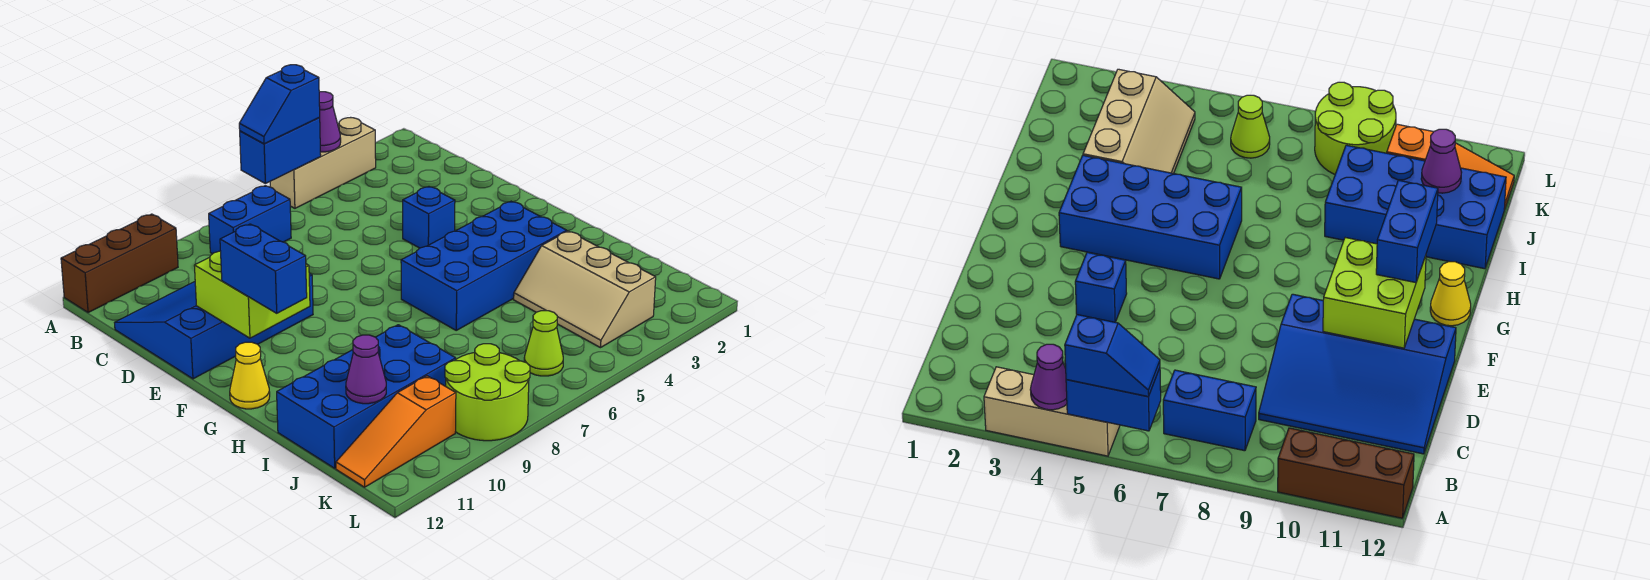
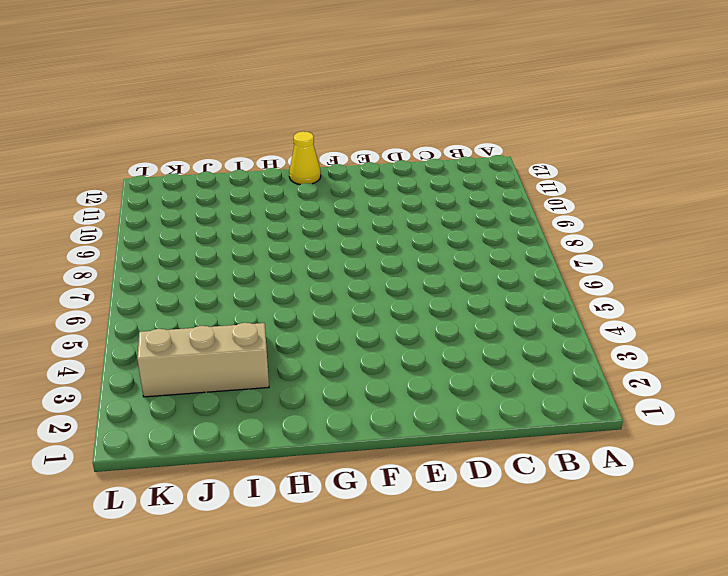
none -> tan 1x3 brick [270,118,376,208]
none -> brown 1x3 brick [61,214,178,313]
none -> blue 1x2 brick [209,186,291,254]

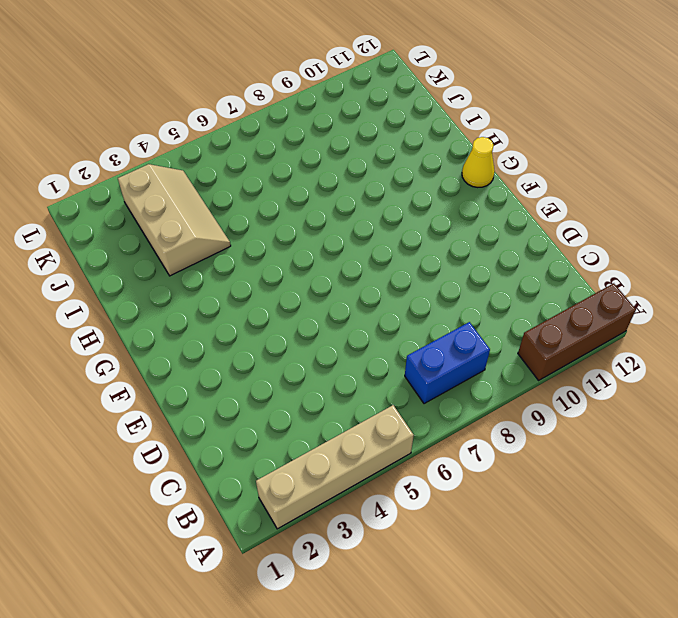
tan 1x4 brick [256,405,414,529] -> tan 1x3 brick [270,118,376,208]
none -> blue 3x4 slope [114,273,313,379]
none -> blue 1x1 brick [403,187,455,248]
none -> blue 2x4 brick [401,201,567,330]

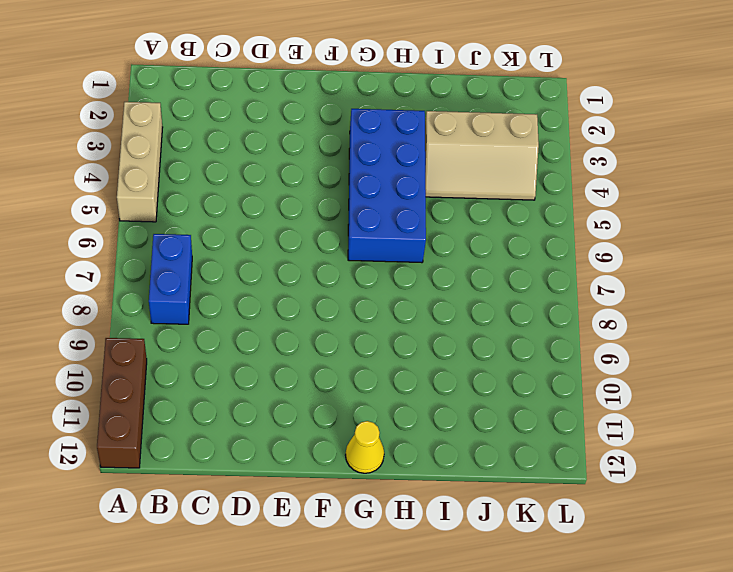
none -> blue 3x4 slope [114,273,313,379]
none -> blue 1x1 brick [403,187,455,248]
none -> blue 2x4 brick [277,325,456,468]

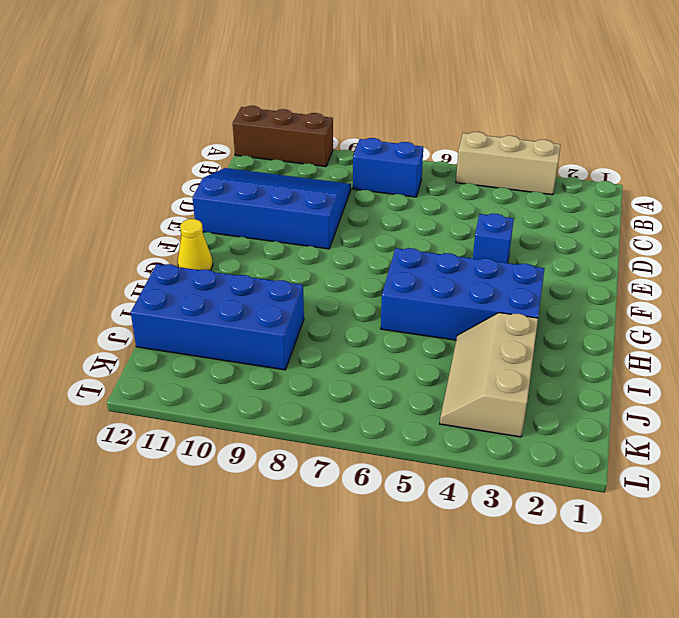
none -> lime 1x1 cone [524,311,563,376]
none -> lime 2x2 round brick [445,344,530,441]
none -> orange 1x3 slope [336,376,456,487]

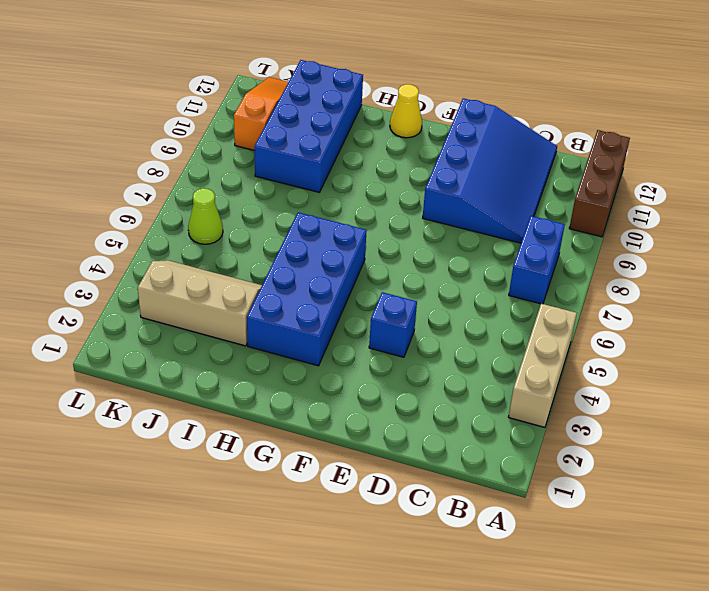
none -> lime 2x2 round brick [445,344,530,441]
none -> purple 1x1 cone [319,92,341,152]
none -> blue 1x2 brick [240,118,321,184]

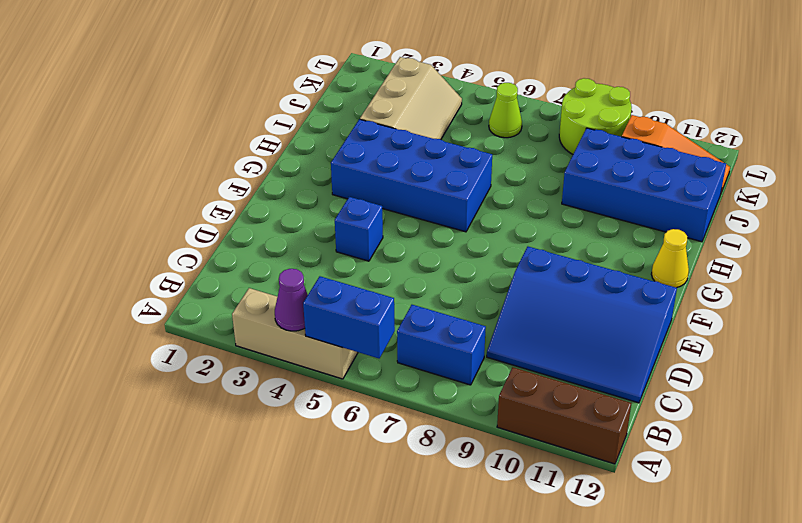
none -> lime 2x2 brick [194,251,310,338]
none -> purple 1x1 cone [346,335,386,404]
none -> blue 1x2 slope [239,65,320,144]

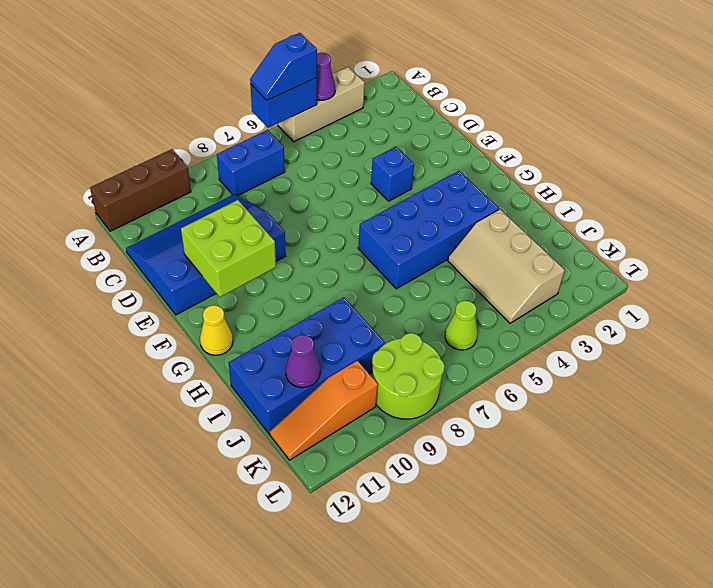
none -> blue 1x2 brick [220,224,307,313]

